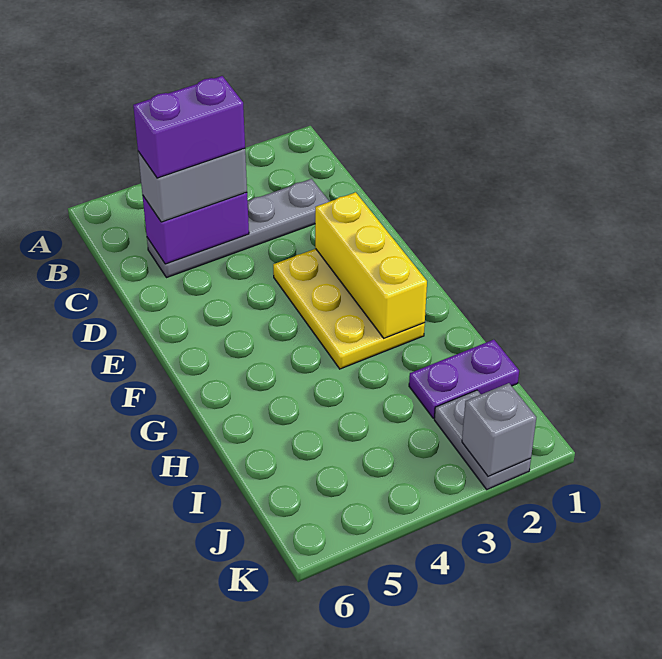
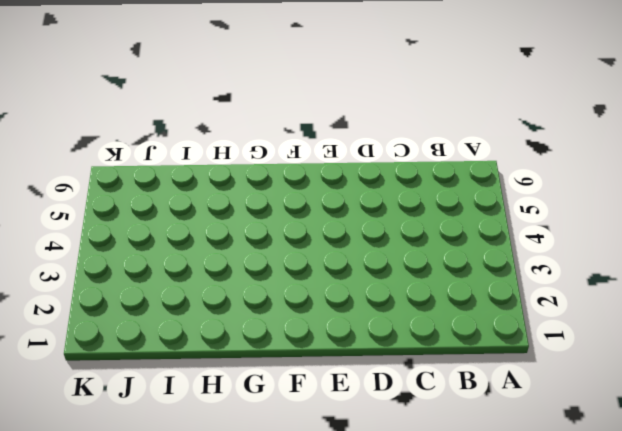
none -> grey 1x4 plate [147,179,330,278]
none -> yellow 2x3 plate [273,249,425,369]

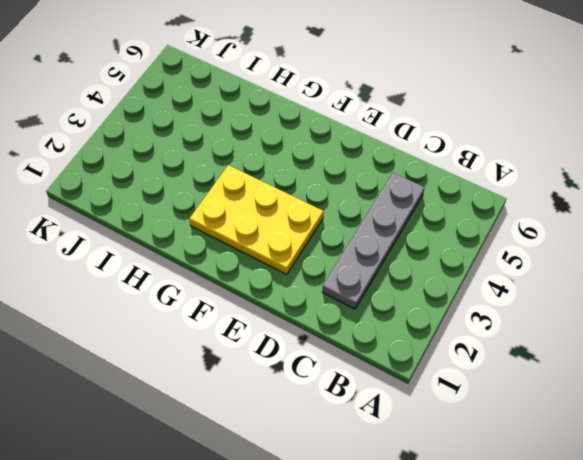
none -> purple 1x2 plate [409,340,519,418]
none -> grey 1x2 plate [434,390,531,489]

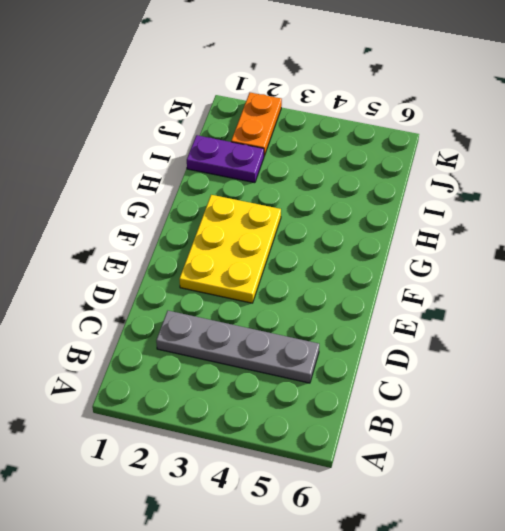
orange 1x2 plate [231,93,282,156] -> grey 1x2 plate [434,390,531,489]
none -> purple 1x2 brick [143,192,249,264]
none -> yellow 1x3 brick [315,192,427,338]

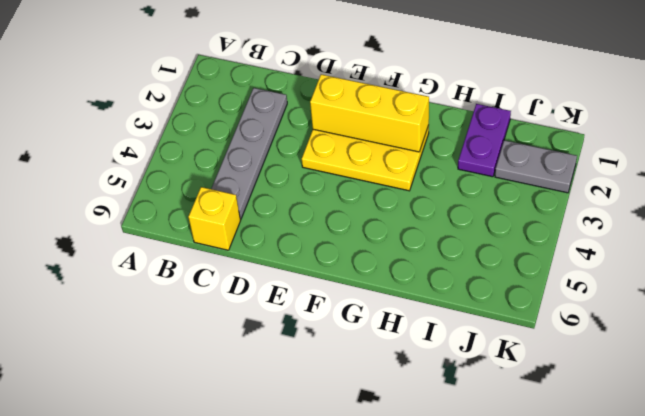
yellow 1x1 brick [188,187,241,250] -> none
none -> purple 1x2 brick [143,192,249,264]
none -> grey 1x1 brick [462,383,536,477]

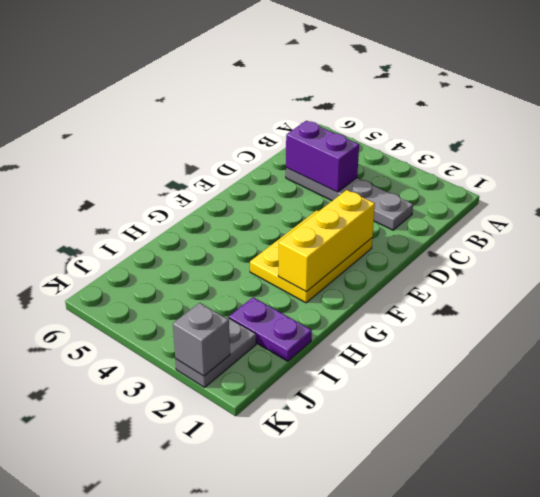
none -> grey 1x2 brick [138,148,247,222]
none -> purple 1x2 brick [133,76,245,178]

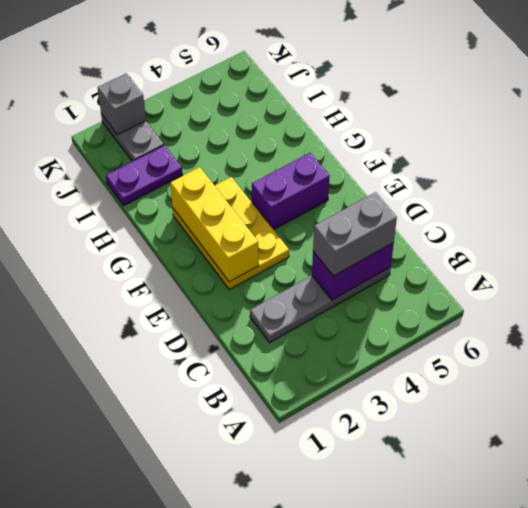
purple 1x2 brick [252,153,329,230] -> purple 1x2 brick moved to [133,76,245,178]

